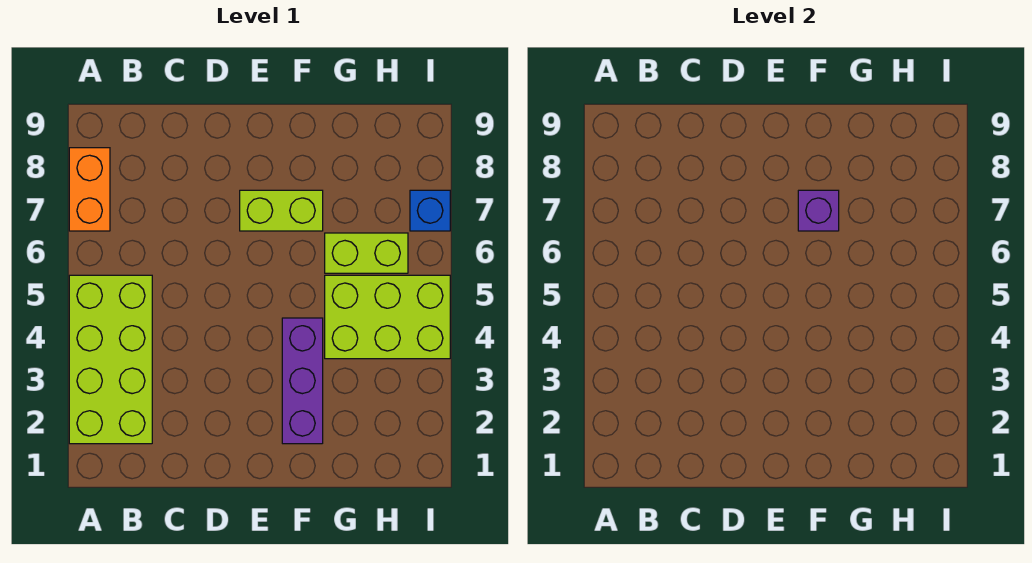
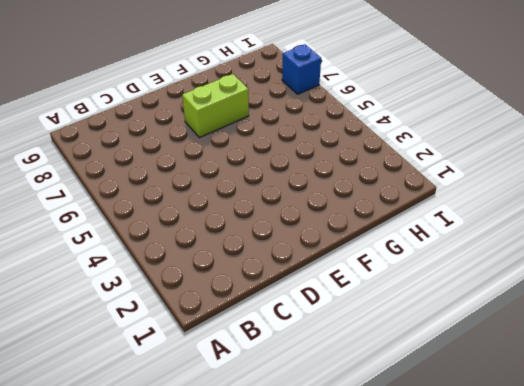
none -> lime 2x4 brick [69,275,152,444]
none -> orange 1x2 brick [69,148,110,231]

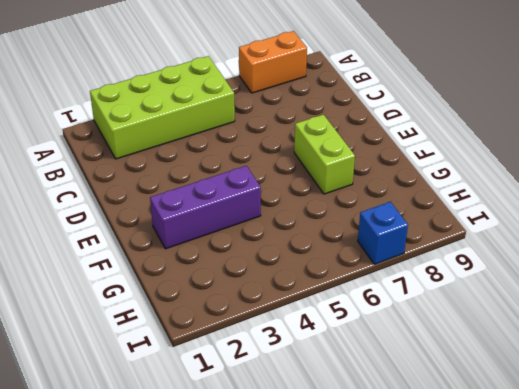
none -> lime 2x3 brick [325,275,450,359]
none -> lime 1x2 brick [325,233,408,273]

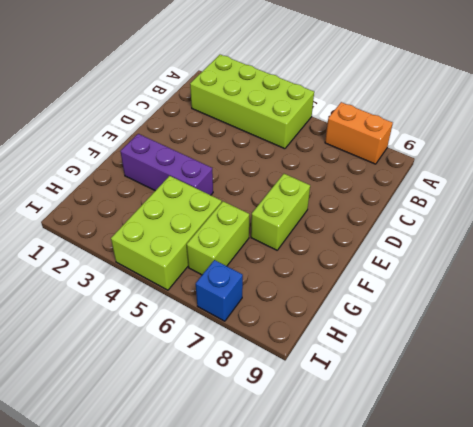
none -> purple 1x1 brick [798,190,839,231]

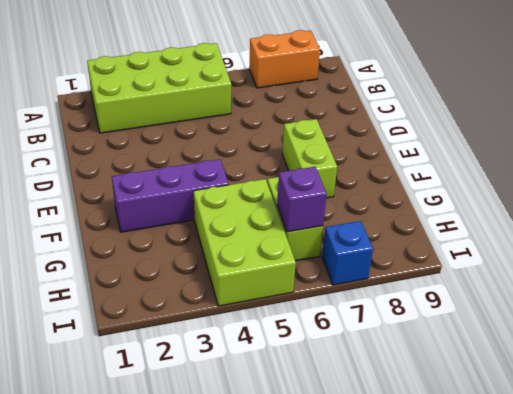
purple 1x1 brick [277,167,326,232] -> purple 1x1 brick moved to [798,190,839,231]

